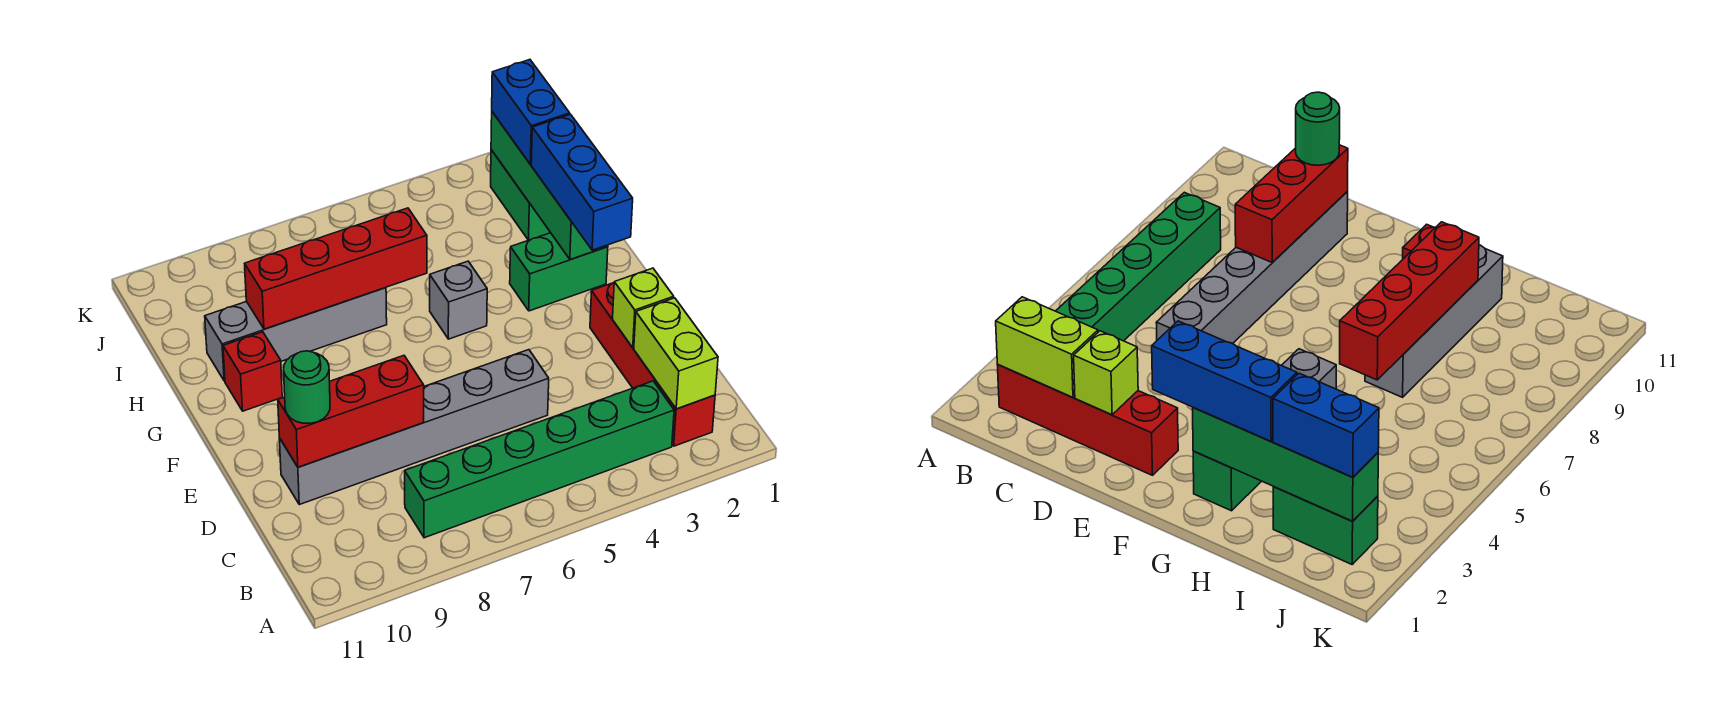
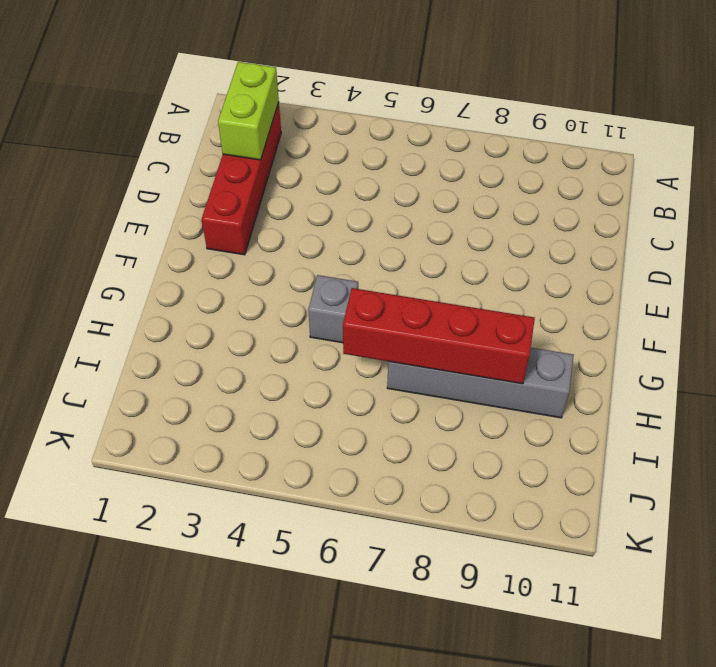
none -> green 1x6 brick [405,381,674,538]
none -> grey 1x6 brick [279,350,549,505]
none -> green 1x2 brick [510,233,608,311]

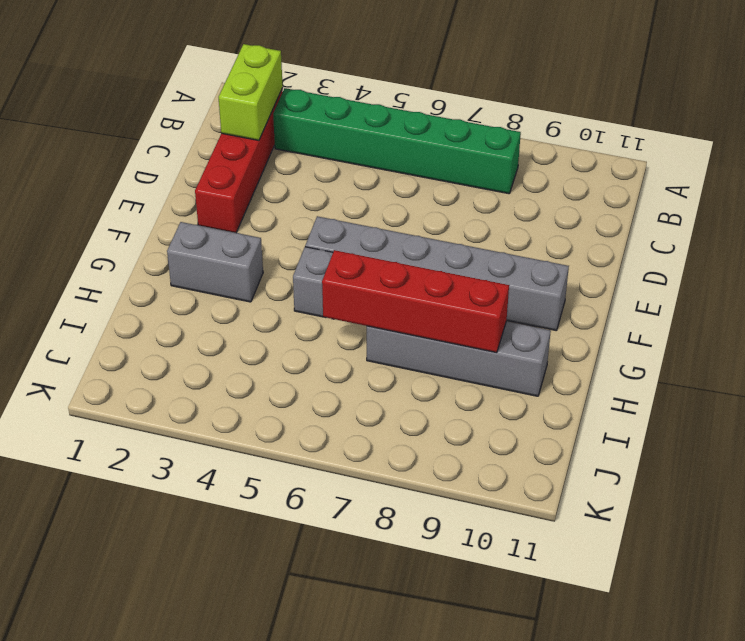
grey 1x6 brick [305,216,569,331] -> grey 1x6 brick moved to [279,350,549,505]
grey 1x2 brick [167,222,263,302] -> green 1x2 brick [510,233,608,311]
none -> red 1x1 brick [223,332,282,411]
none -> green 1x2 brick [491,150,551,240]
none -> lime 1x1 brick [613,268,674,348]

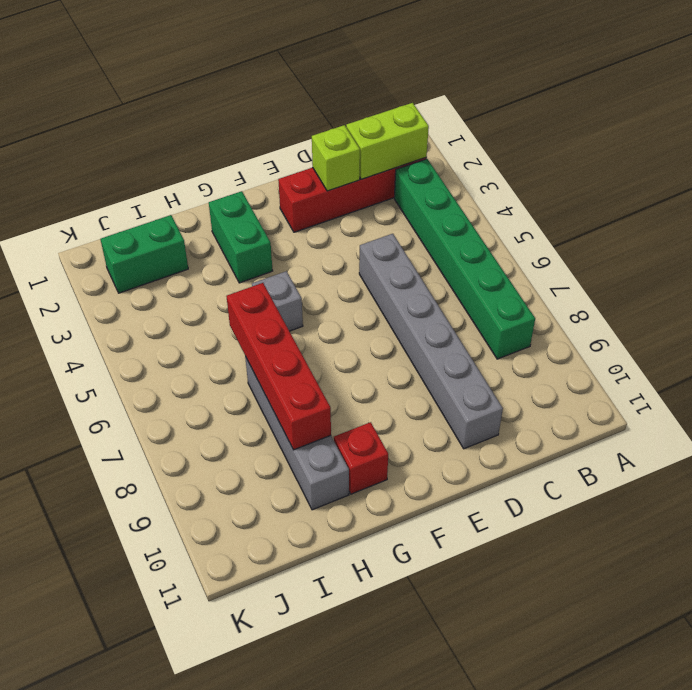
none -> red 1x3 brick [278,355,424,467]
none -> green 1x4 brick [491,112,608,260]
none -> green 1x1 round brick [284,351,330,423]

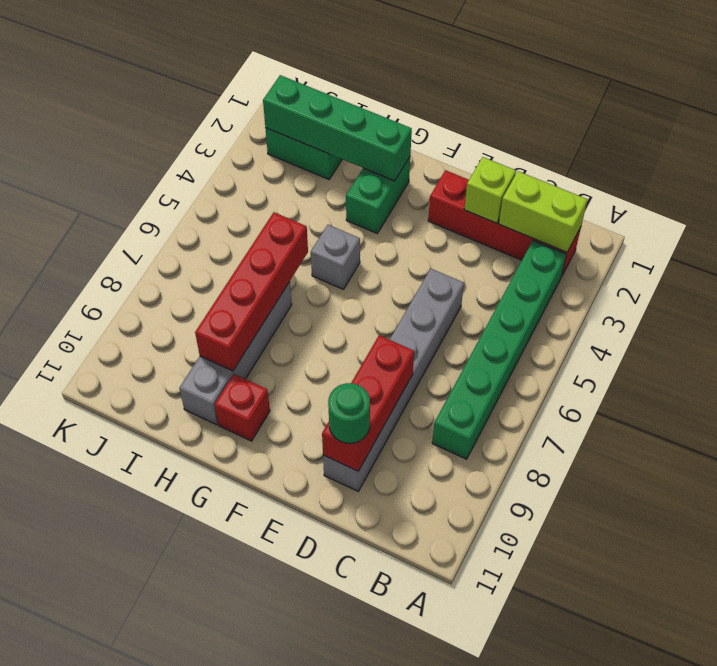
none -> blue 1x3 brick [531,114,633,250]
none -> blue 1x2 brick [492,60,570,164]

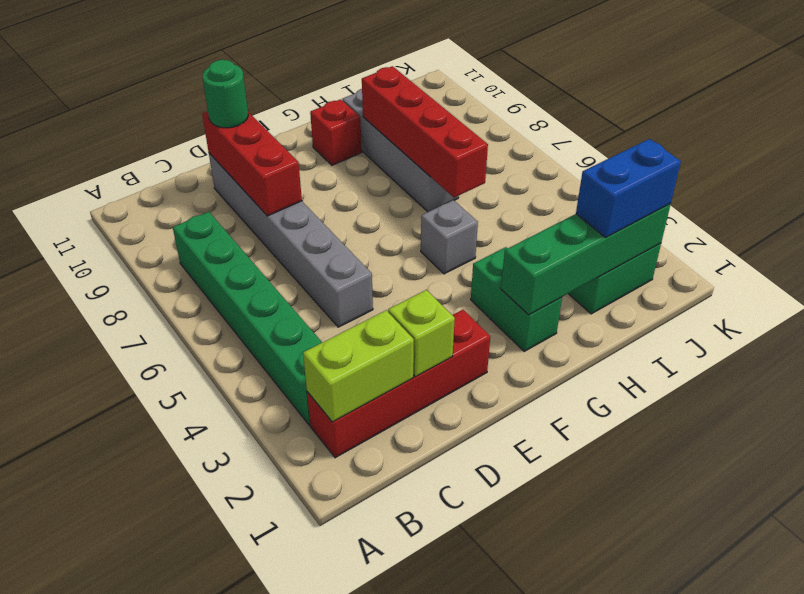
none -> blue 1x3 brick [531,114,633,250]

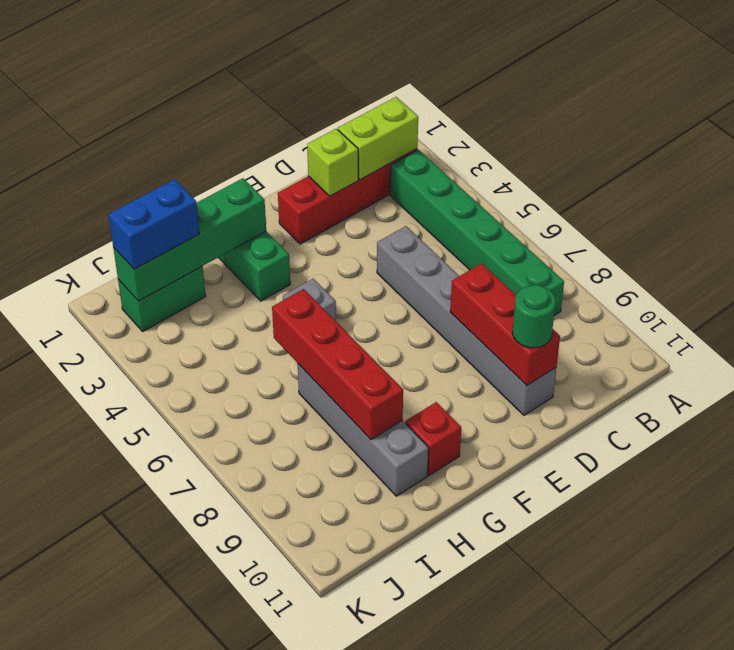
none -> blue 1x3 brick [531,114,633,250]

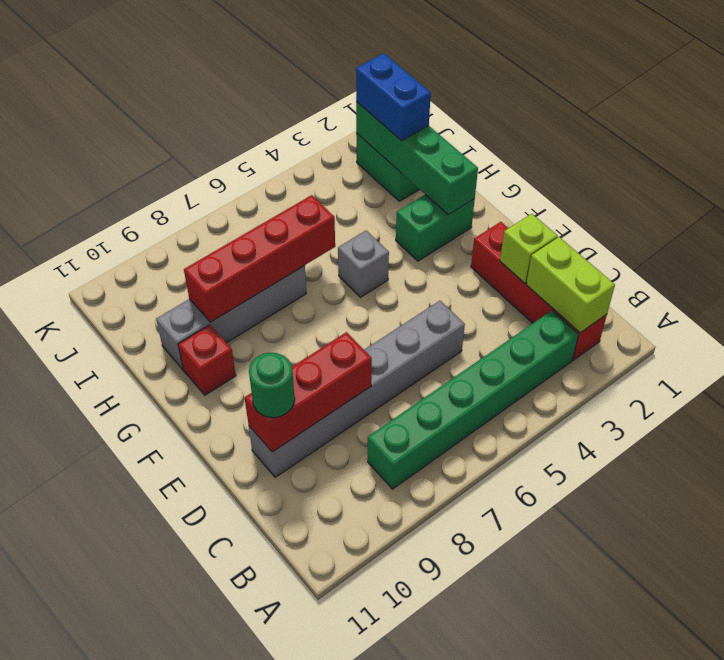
none -> blue 1x3 brick [531,114,633,250]

